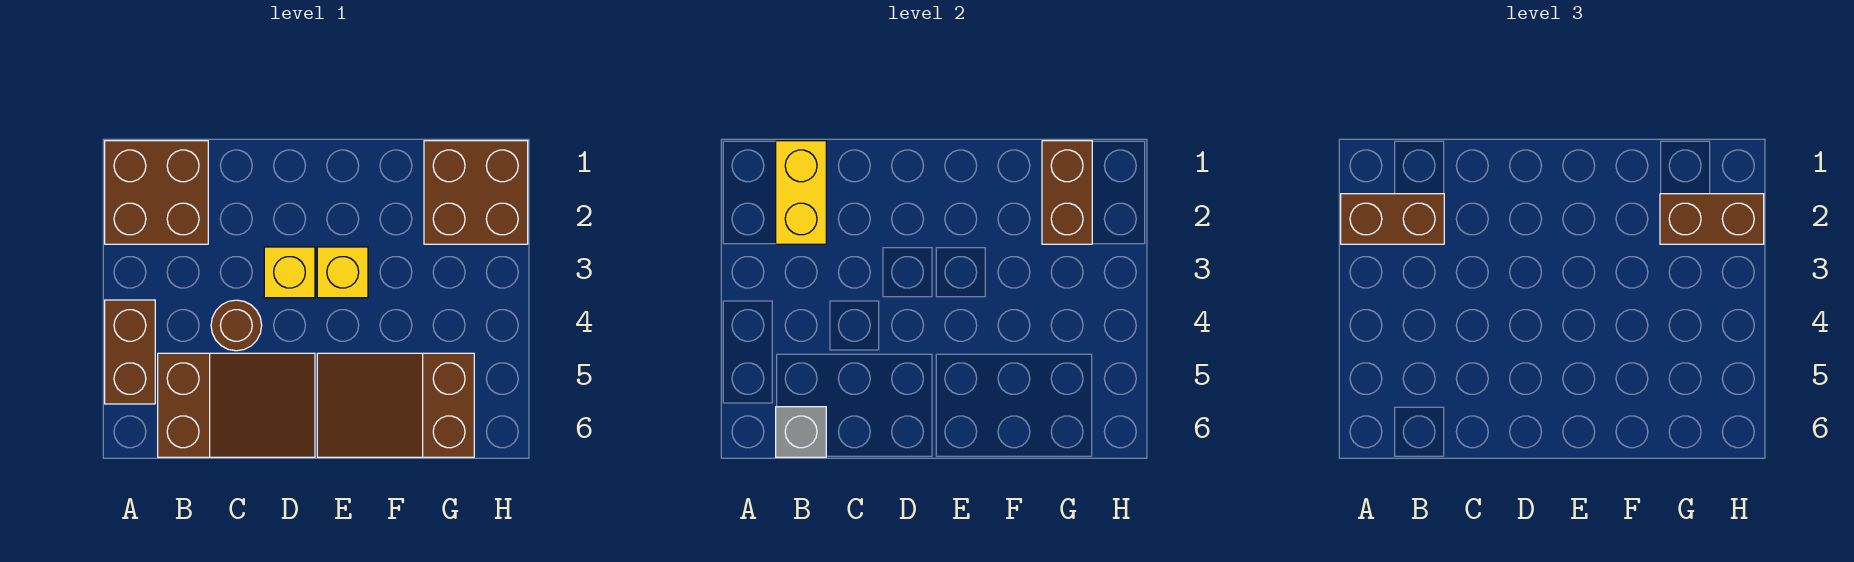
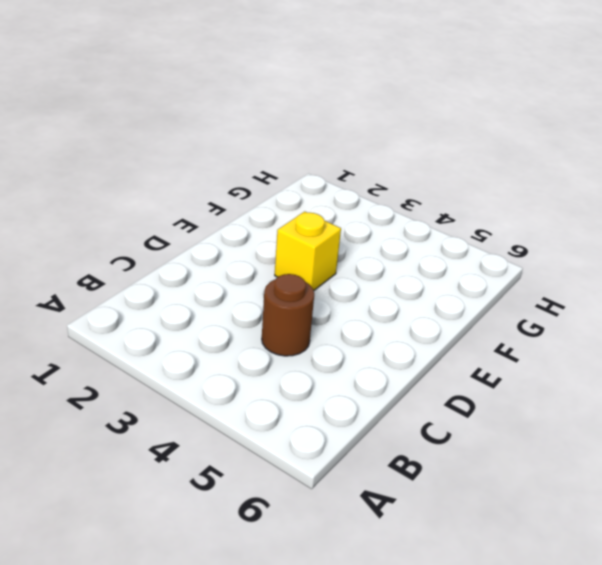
none -> brown 2x2 brick [105,141,208,244]
none -> brown 1x2 brick [105,300,155,404]
none -> brown 2x3 slope [158,353,315,457]

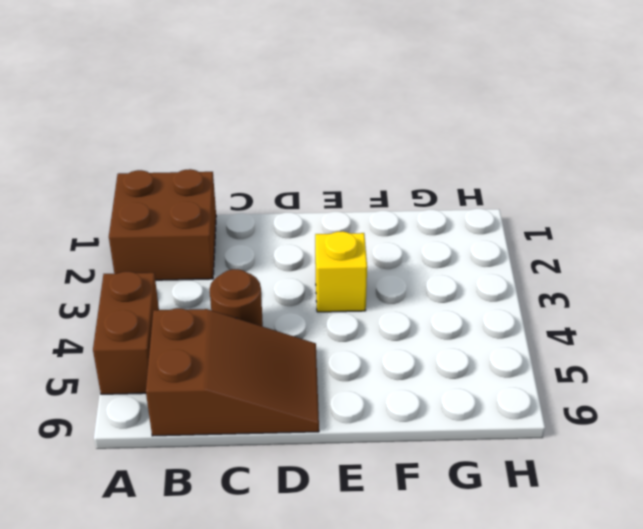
none -> yellow 1x1 brick [264,247,315,298]
none -> brown 2x3 slope [317,353,474,457]
none -> brown 2x2 brick [424,141,528,244]

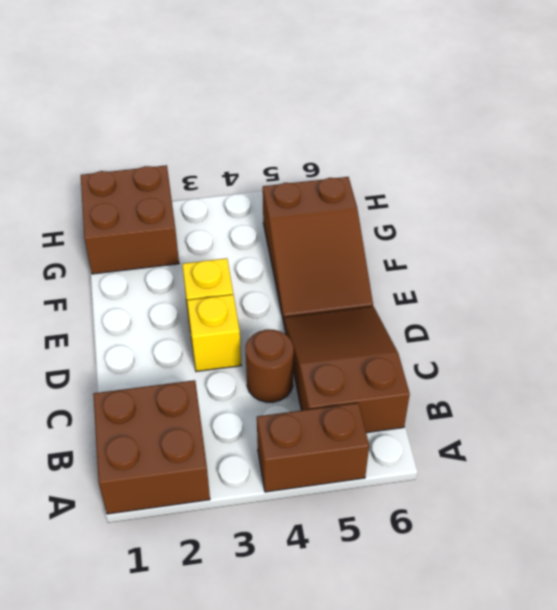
none -> yellow 1x2 brick [776,141,826,244]
none -> grey 1x1 brick [776,407,826,457]
none -> brown 1x2 brick [1042,141,1092,244]

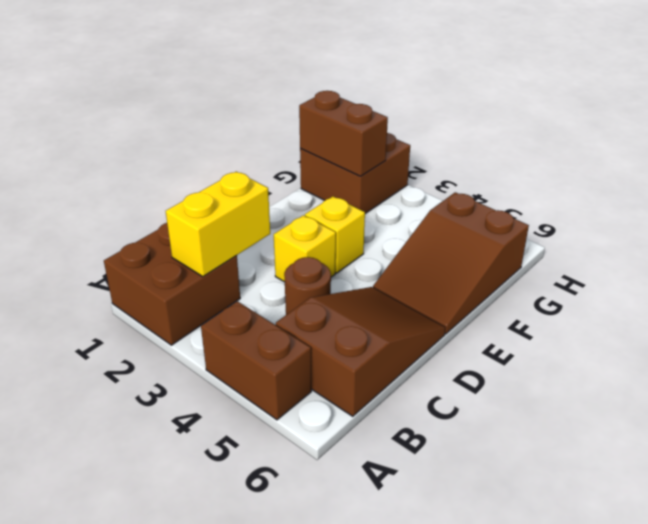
yellow 1x2 brick [166,172,270,276] -> yellow 1x2 brick turned to [776,141,826,244]
none -> grey 1x1 brick [776,407,826,457]
none -> brown 1x2 brick [1341,194,1444,244]
none -> brown 1x2 brick [1660,194,1764,244]

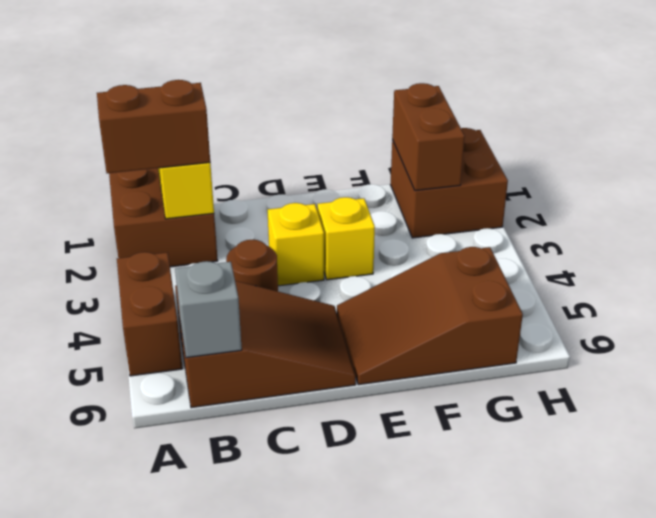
none -> brown 1x2 brick [1660,194,1764,244]

